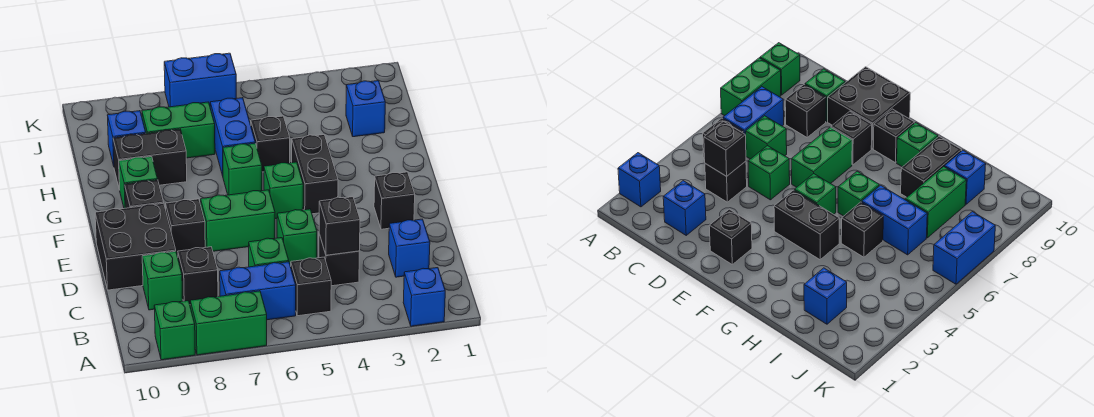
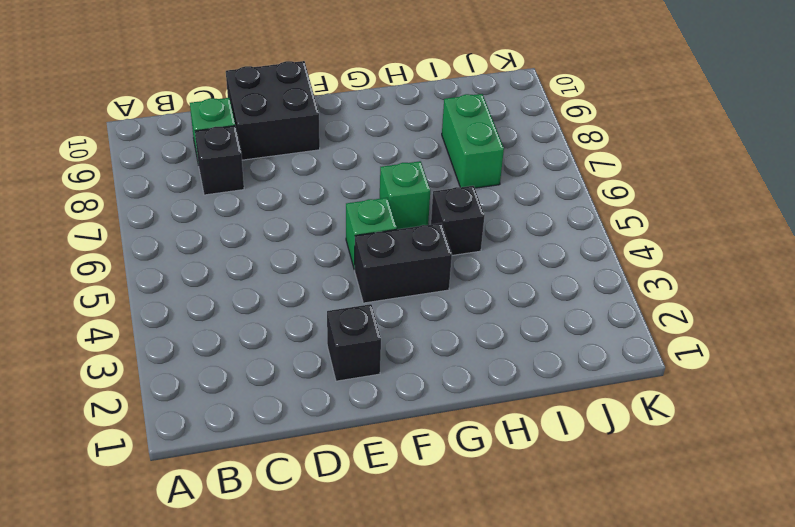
none -> blue 1x1 brick [403,268,445,326]
none -> green 1x2 brick [190,291,267,355]
none -> green 1x1 brick [154,301,195,360]

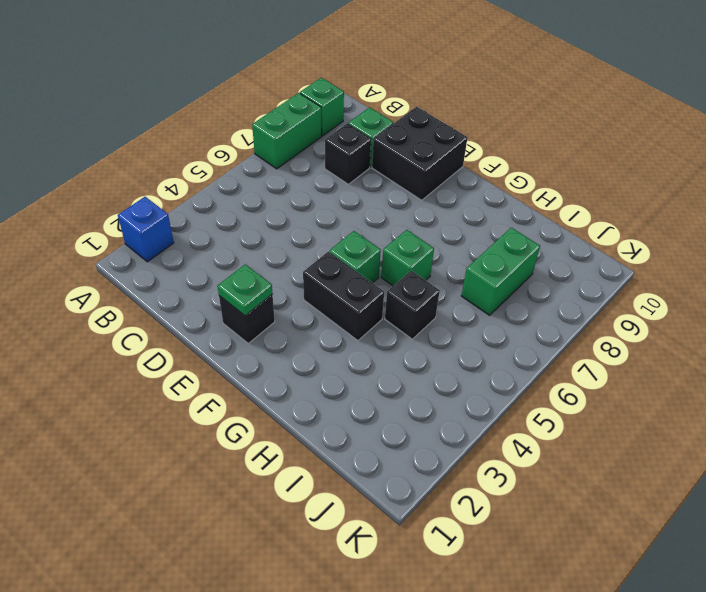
green 1x1 plate [218,264,272,316] -> none
none -> black 1x1 brick [291,257,331,316]
none -> blue 1x2 brick [220,262,296,320]
none -> blue 1x1 brick [389,219,430,277]

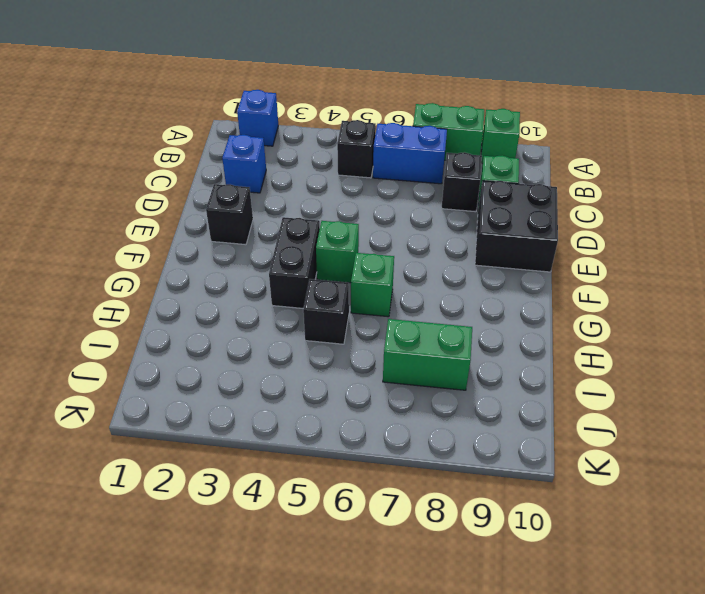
none -> black 1x1 brick [319,234,359,286]
none -> green 1x1 brick [249,238,289,267]
none -> green 1x1 brick [277,209,317,266]

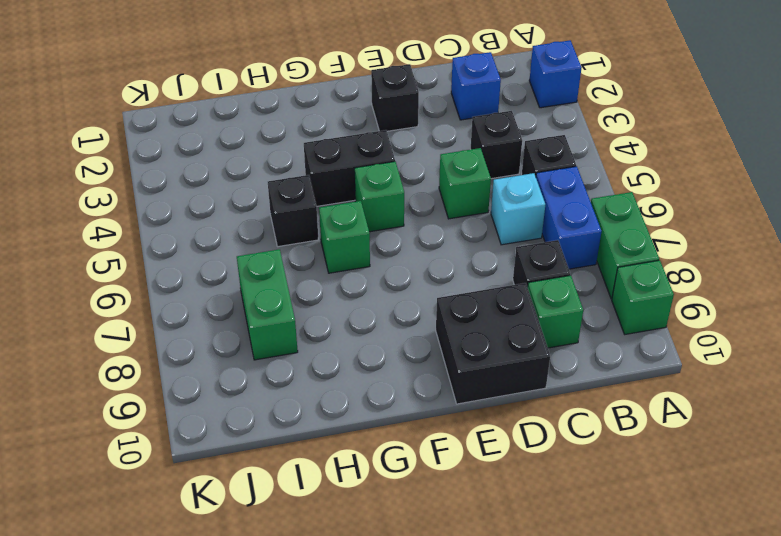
cyan 1x1 brick [491,173,545,245] -> green 1x1 brick [249,238,289,267]
none -> green 1x2 brick [201,190,275,251]
none -> black 1x1 brick [166,199,205,256]
none -> black 1x1 brick [125,180,164,208]

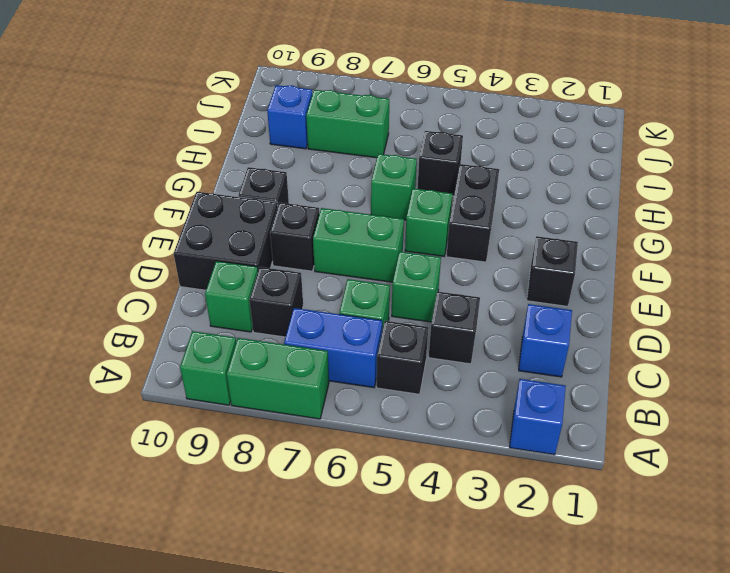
none -> green 1x1 brick [119,157,158,208]
none -> blue 1x2 brick [210,98,255,176]
none -> black 1x2 brick [113,129,187,190]

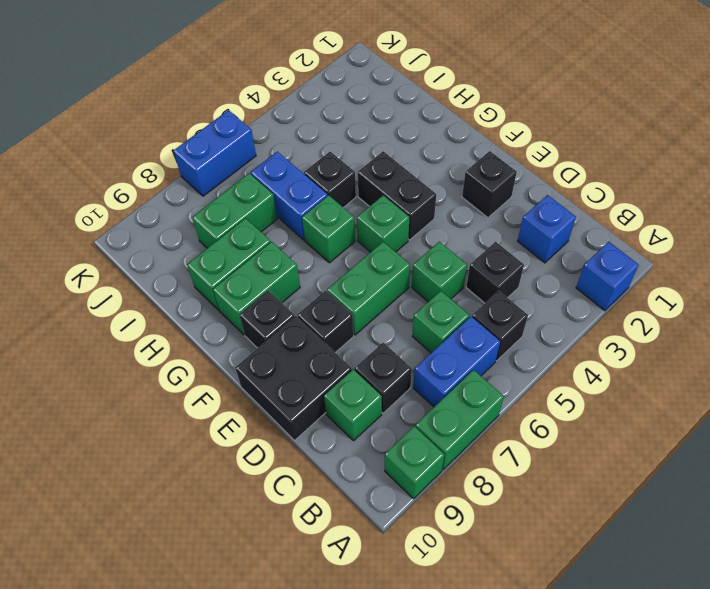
green 1x2 brick [213,242,300,335] -> green 1x1 brick [119,157,158,208]
green 1x2 brick [187,218,270,310] -> black 1x2 brick [113,129,187,190]
none -> blue 1x1 brick [346,81,385,137]
none -> blue 1x1 brick [108,111,146,166]
none -> black 1x1 brick [319,197,360,255]

